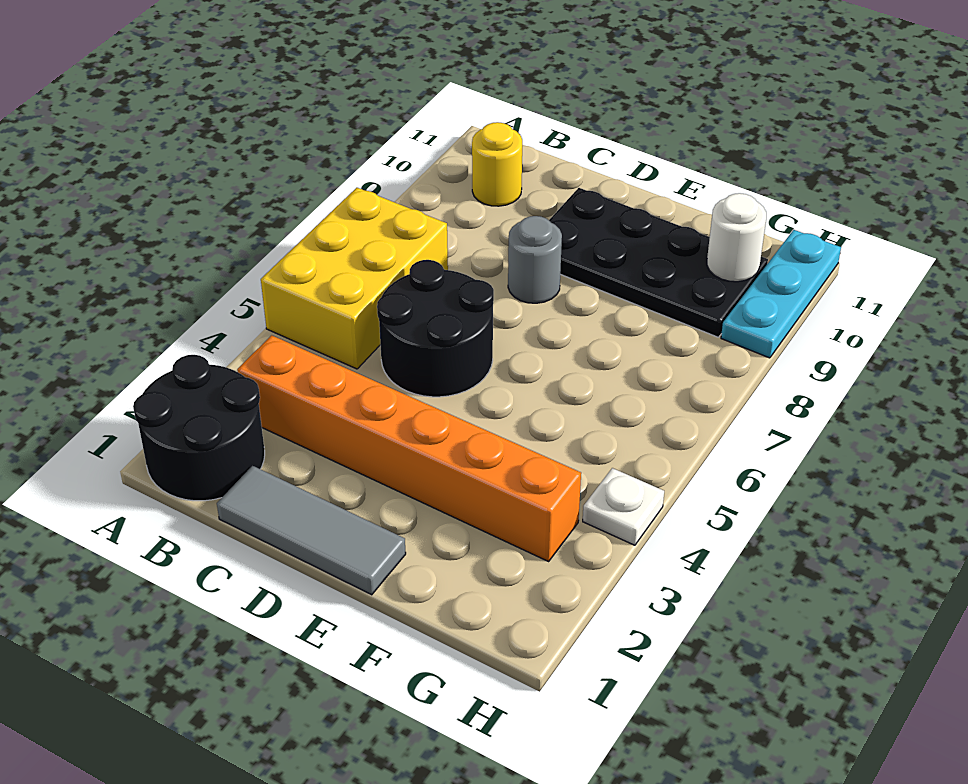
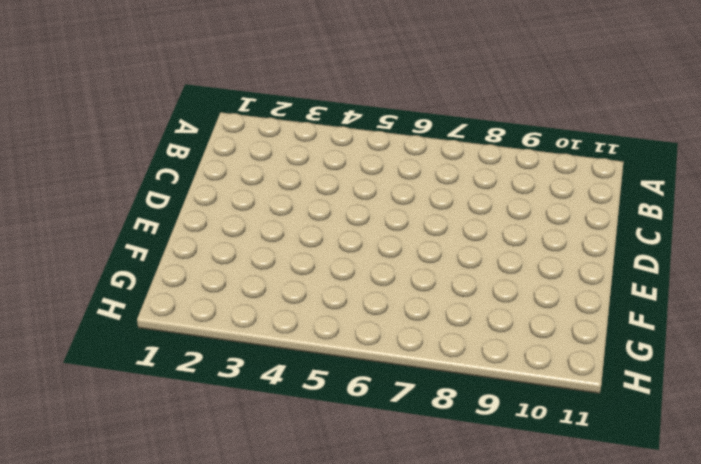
none -> black 2x2 round brick [133,355,265,501]
none -> yellow 2x3 brick [261,188,448,369]

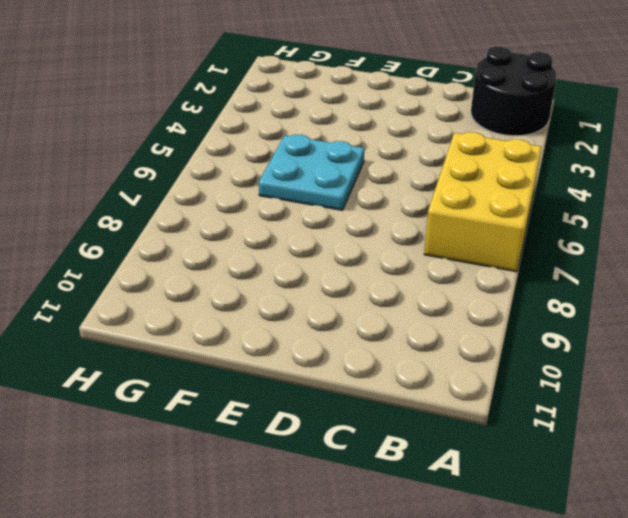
cyan 2x2 plate [259,135,364,210] -> none
none -> orange 1x6 brick [237,335,581,561]
none -> yellow 1x1 round brick [472,122,522,206]

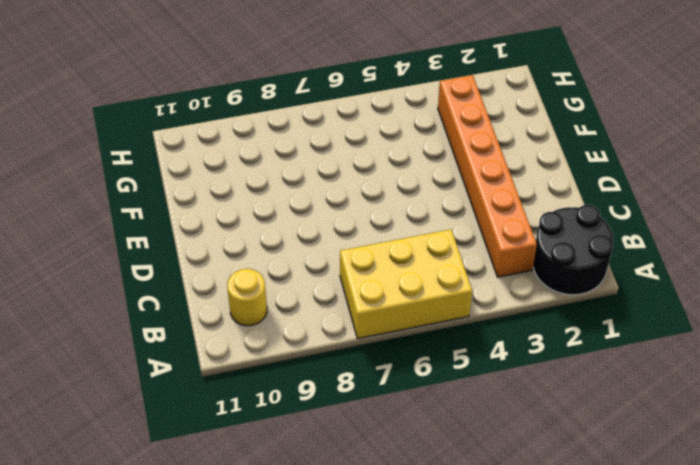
none -> grey 1x3 tile [217,466,406,595]
none -> black 2x2 round brick [377,260,494,397]

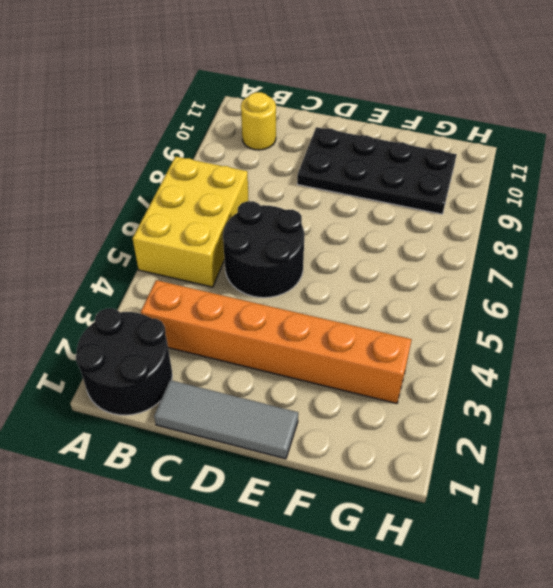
none -> grey 1x1 round brick [508,216,562,303]
none -> white 1x1 plate [583,468,664,545]

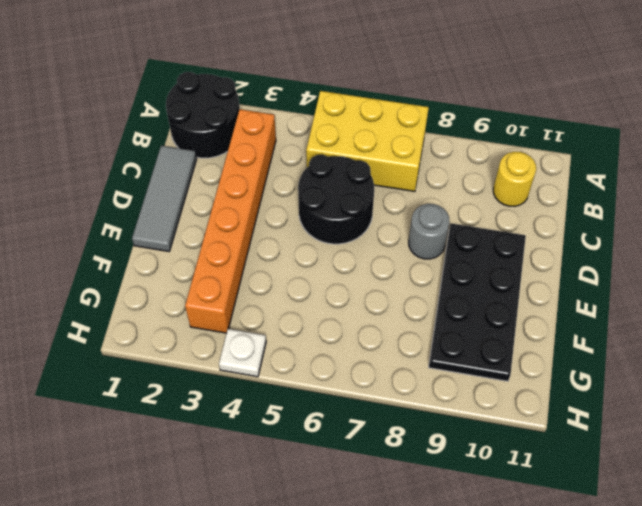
none -> cyan 1x3 plate [721,230,841,358]
none -> white 1x1 round brick [707,193,766,282]

